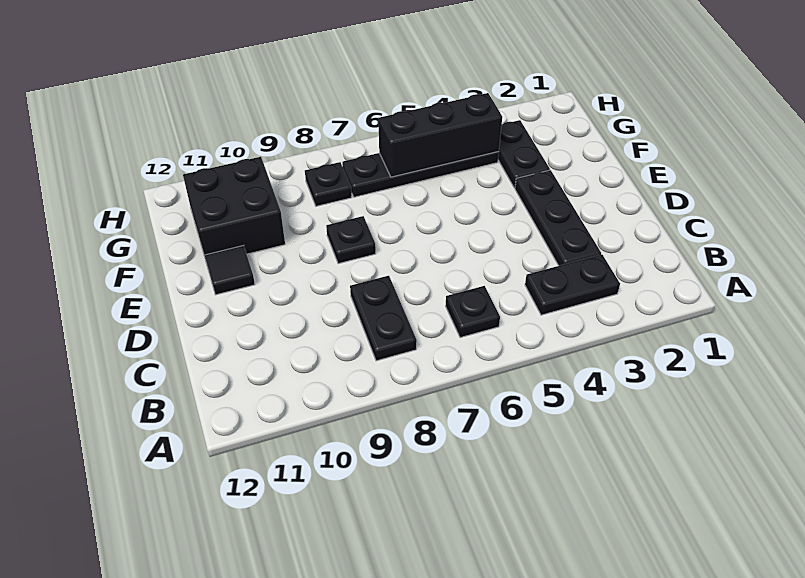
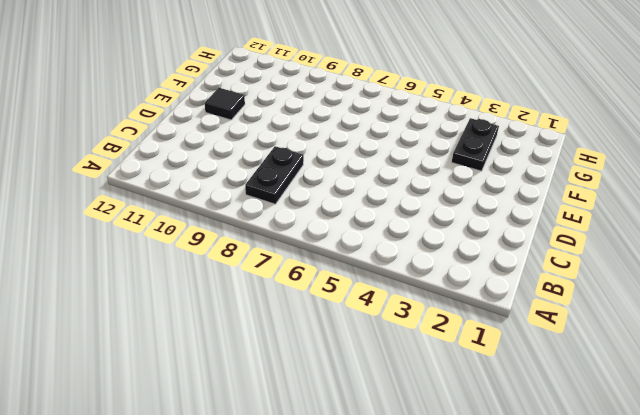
none -> black 1x2 plate [525,254,620,315]
none -> black 1x1 plate [446,286,500,338]

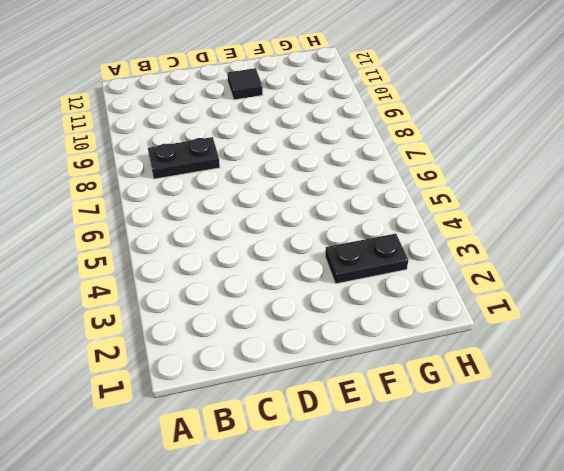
none -> black 1x2 plate [525,254,620,315]
none -> black 1x1 plate [446,286,500,338]

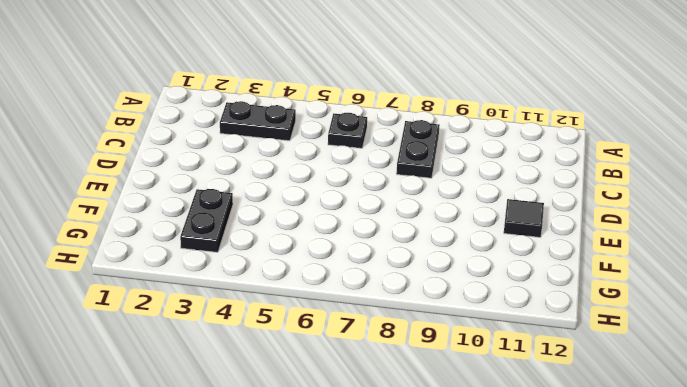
none -> black 1x3 plate [515,170,601,266]
none -> black 1x1 plate [326,216,376,264]

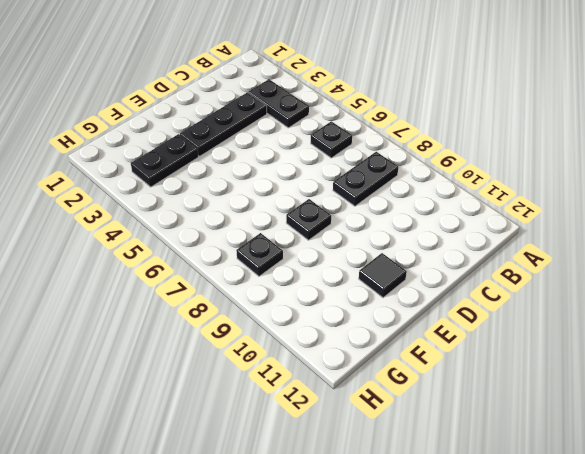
none -> black 2x2 brick [183,157,285,256]
none -> black 1x4 plate [342,152,499,197]

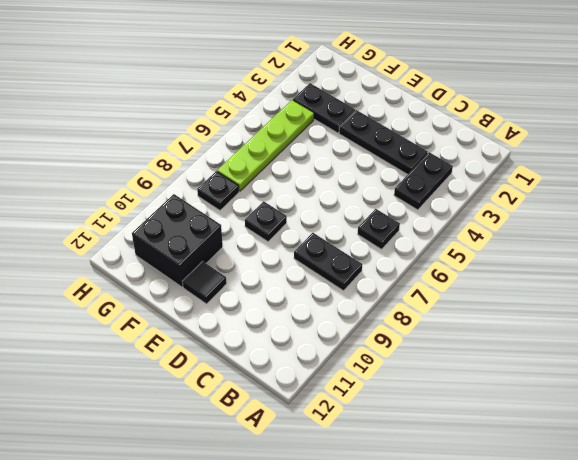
lime 1x4 plate [217,100,314,191] -> black 1x4 plate [342,152,499,197]
none -> black 1x3 brick [378,93,502,177]

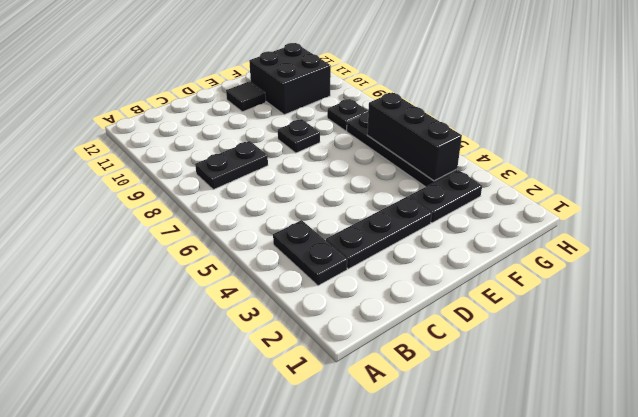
none -> black 1x1 plate [446,286,500,338]

